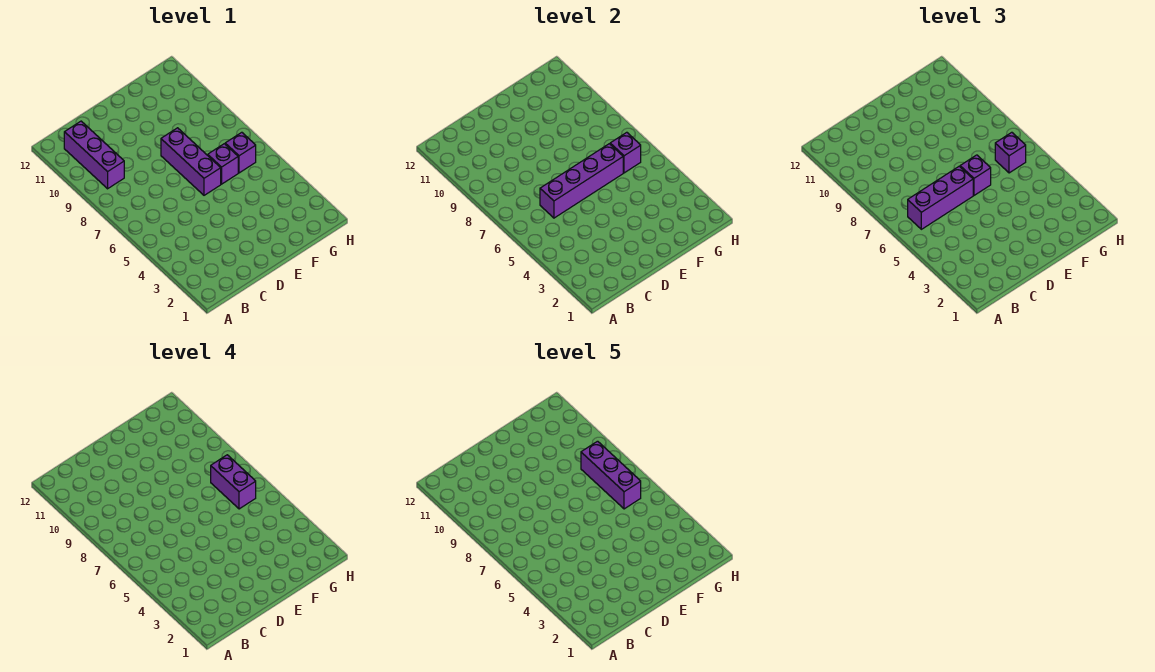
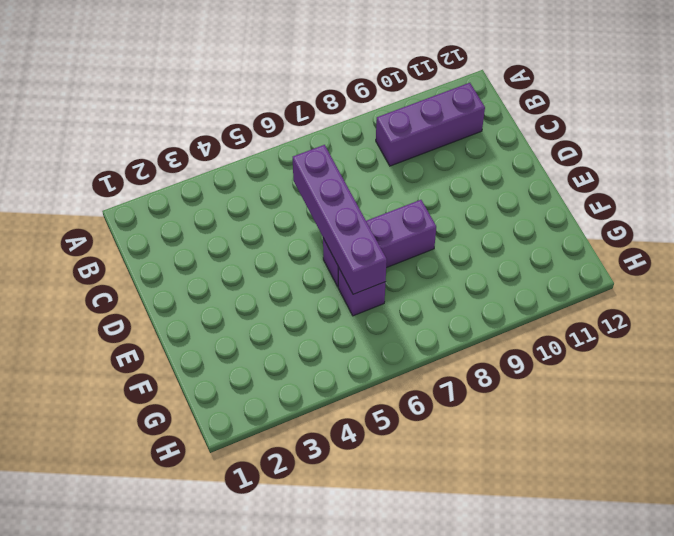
none -> purple 1x1 brick [225,132,256,173]
none -> purple 1x1 brick [610,132,641,173]

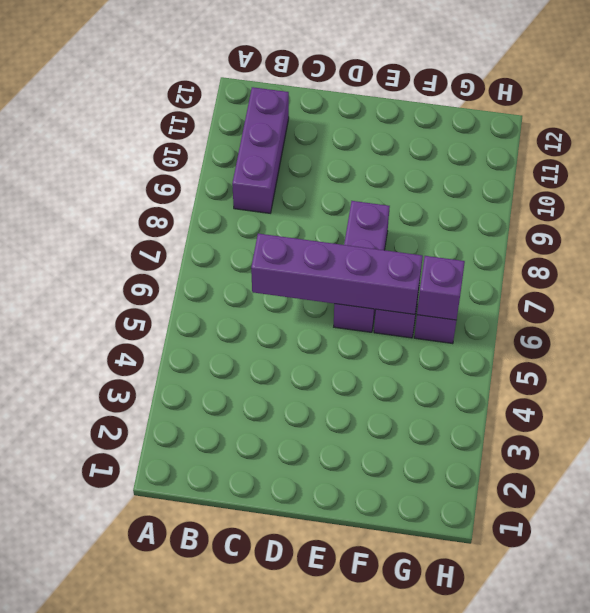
none -> purple 1x3 brick [908,166,973,229]
none -> purple 1x1 brick [960,155,991,195]

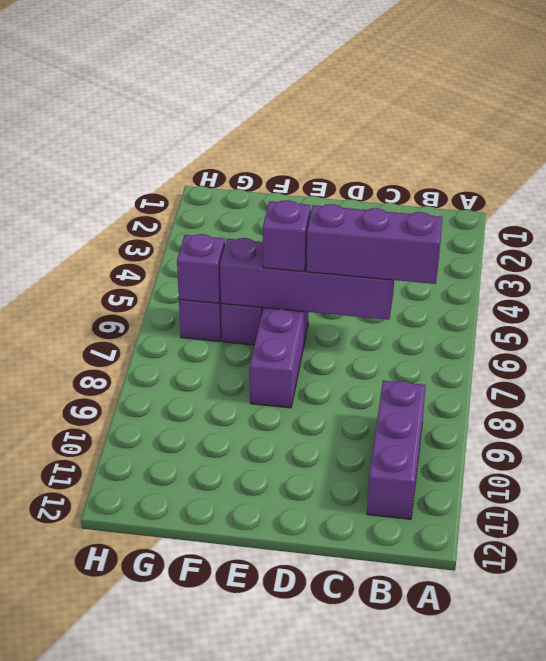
none -> purple 1x1 brick [995,132,1026,173]
none -> purple 1x2 brick [211,455,256,509]

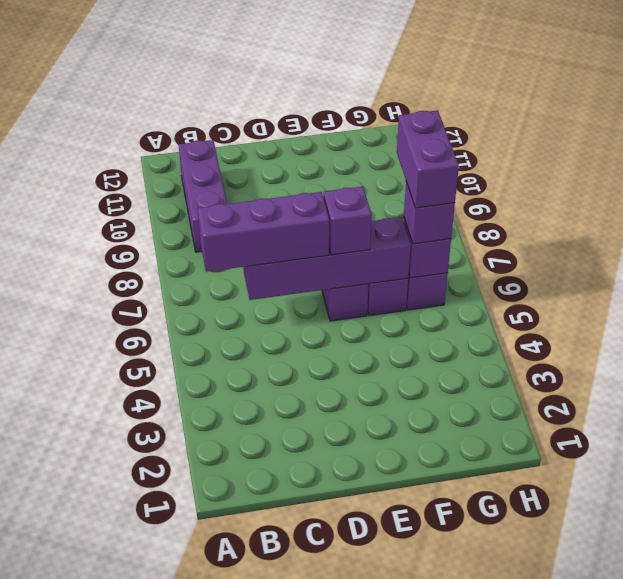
none -> purple 1x3 brick [581,441,641,509]

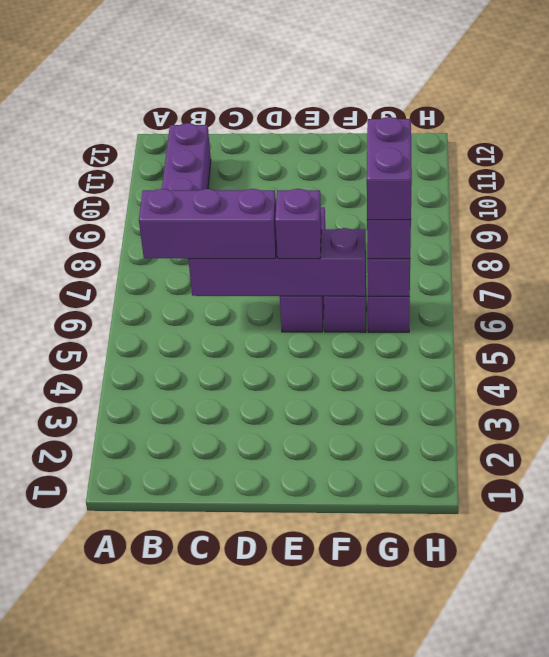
none -> purple 1x3 brick [581,441,641,509]

